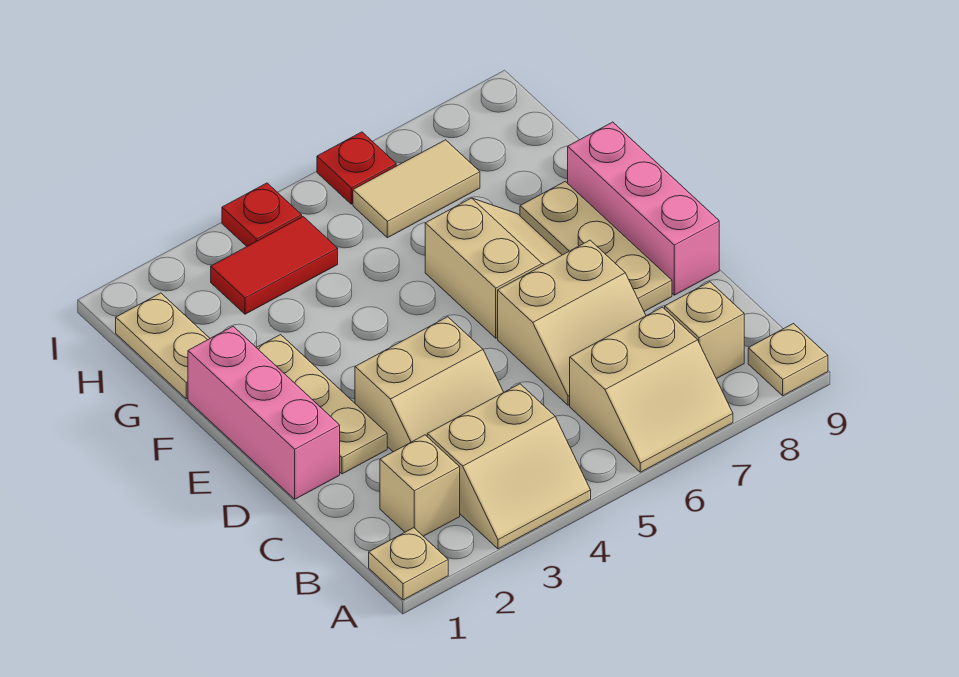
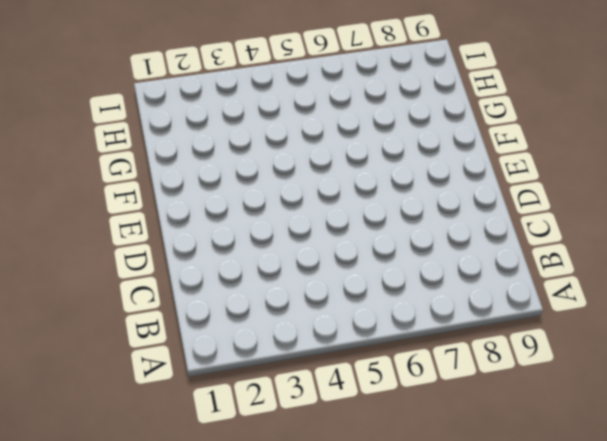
none -> tan 1x1 plate [369,528,448,600]
none -> tan 2x2 slope [427,384,591,549]
none -> tan 2x2 slope [570,307,733,472]

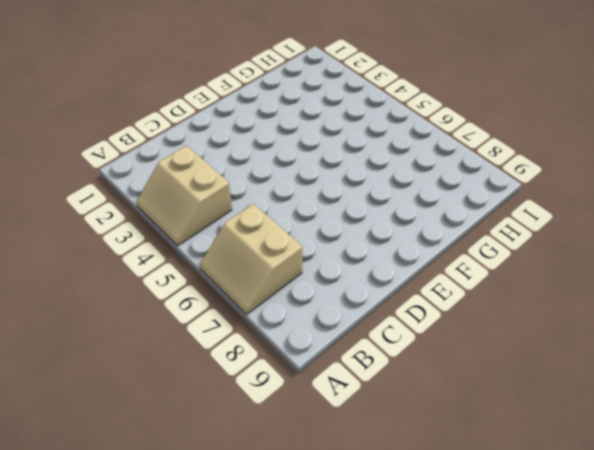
none -> tan 1x1 plate [369,528,448,600]
none -> tan 1x1 plate [748,324,828,396]
none -> tan 1x1 brick [380,435,460,536]

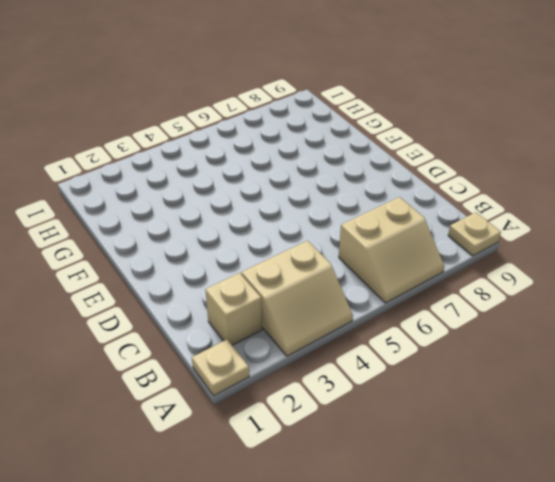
none -> tan 1x1 brick [665,282,744,379]
none -> tan 2x2 slope [355,317,504,452]
none -> tan 2x2 slope [498,240,646,405]

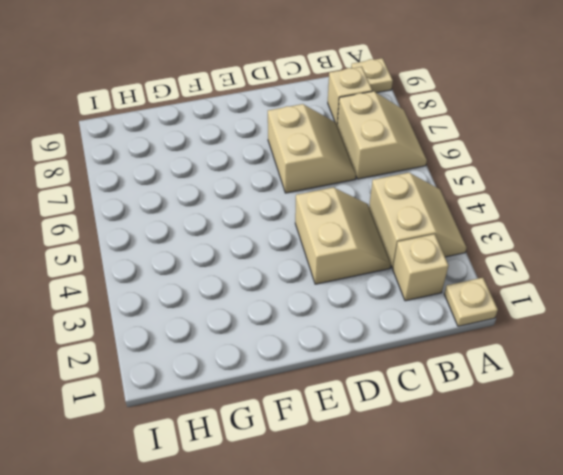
none -> pink 1x3 brick [188,327,340,499]
none -> tan 1x3 plate [256,335,387,474]
none -> tan 1x3 plate [520,181,672,311]

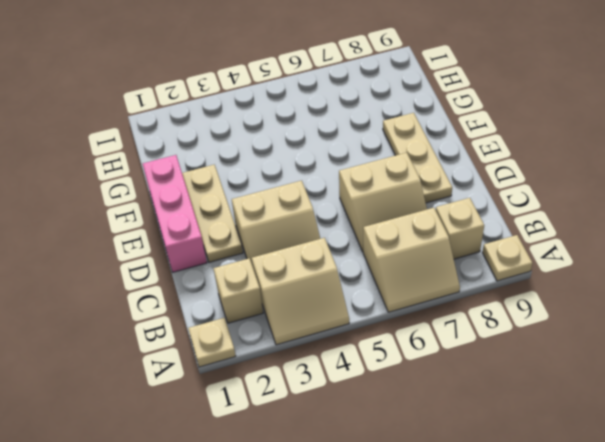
none -> pink 1x3 brick [568,122,719,295]
none -> tan 2x2 slope [425,198,562,338]
none -> tan 1x2 plate [116,293,210,399]

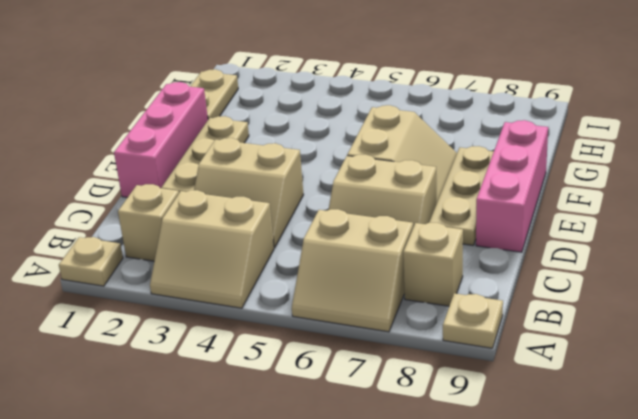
none -> red 1x2 tile [211,217,338,314]
none -> tan 1x2 tile [353,140,480,238]
none -> red 1x1 plate [222,183,302,246]

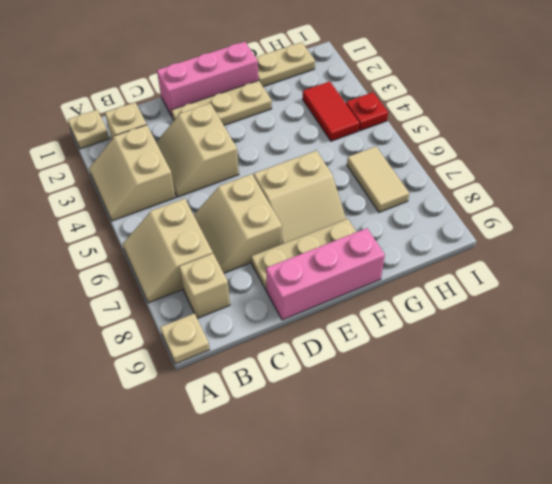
none -> red 1x1 plate [317,132,396,204]

